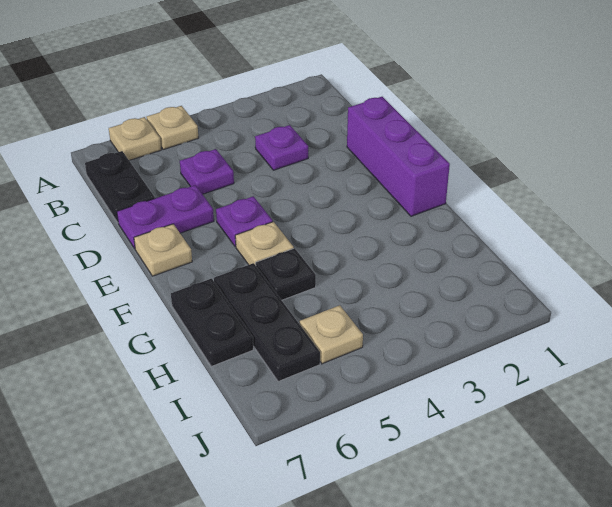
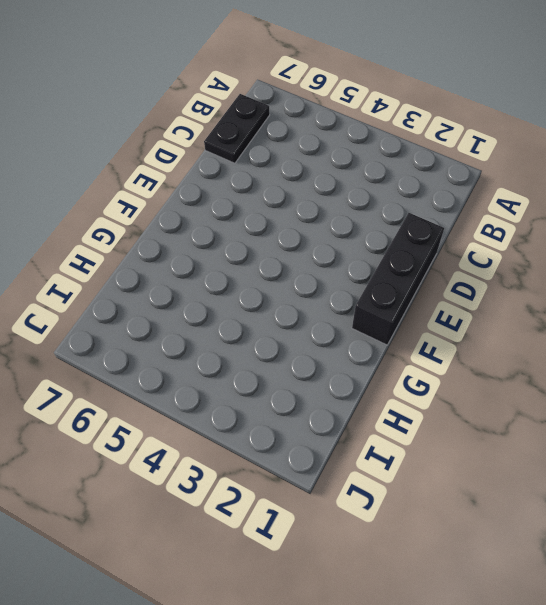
black 1x3 brick [352,213,444,345] -> purple 1x3 brick [347,97,450,216]
none -> tan 1x1 plate [147,106,198,150]
none -> tan 1x1 plate [109,117,161,160]
none -> purple 1x1 plate [255,125,308,170]

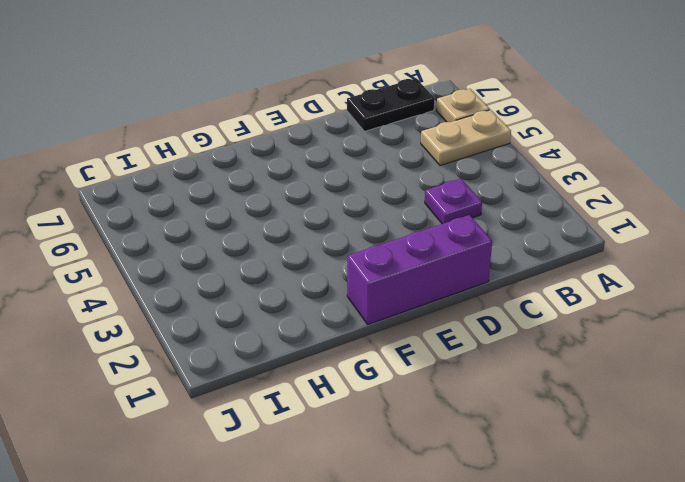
tan 1x2 plate [421,110,511,166] -> tan 1x1 plate [147,106,198,150]
none -> purple 1x1 plate [180,149,234,194]
none -> purple 1x2 plate [117,185,214,249]
none -> purple 1x1 plate [216,196,273,247]

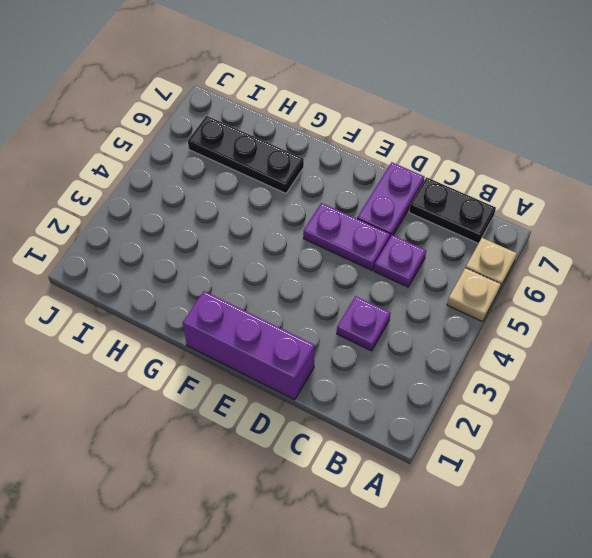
purple 1x2 plate [303,203,390,270] -> purple 1x1 plate [216,196,273,247]
none -> tan 1x1 plate [134,224,192,276]
none -> tan 1x1 plate [235,222,294,265]
none -> black 1x1 plate [256,248,316,300]

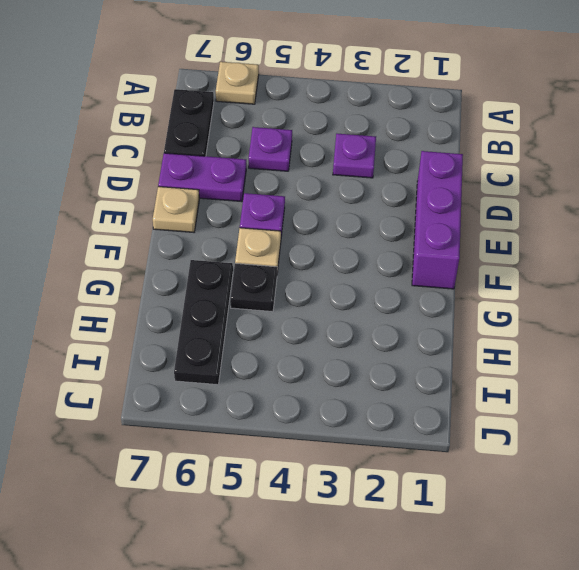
none -> tan 1x1 plate [147,106,198,150]
none -> black 1x2 plate [171,279,253,366]
none -> tan 1x1 plate [300,305,363,364]

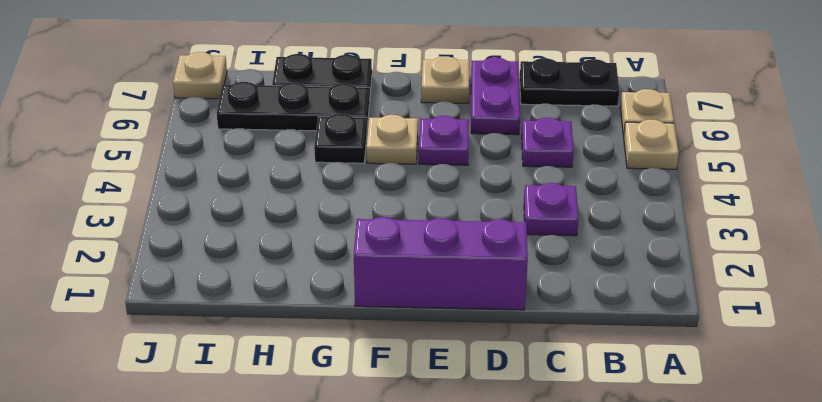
tan 1x1 plate [173,52,227,99] -> tan 1x1 plate moved to [300,305,363,364]

